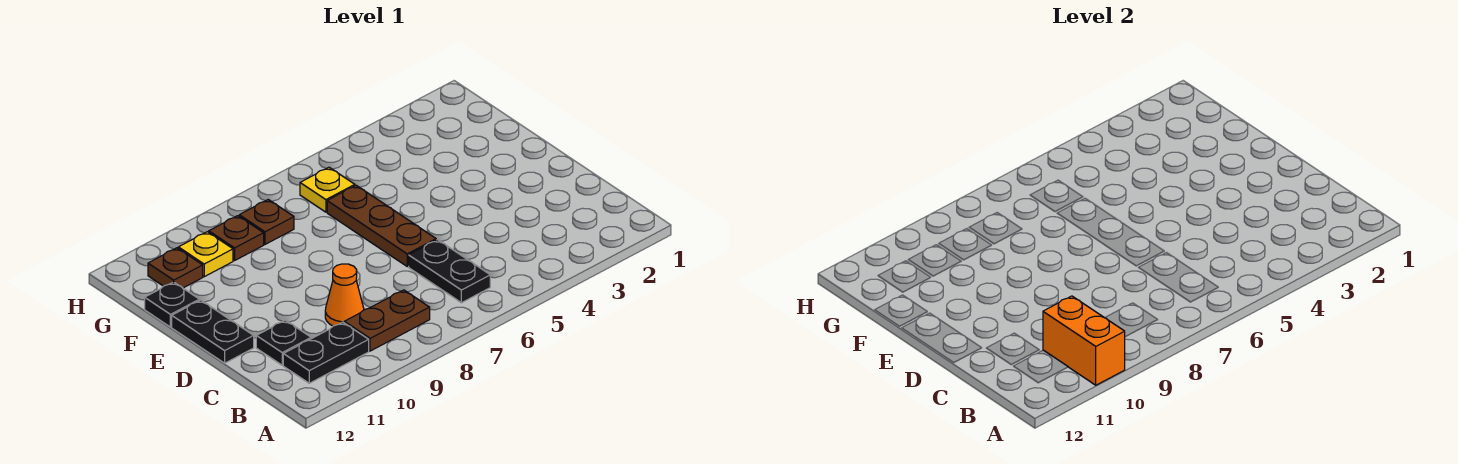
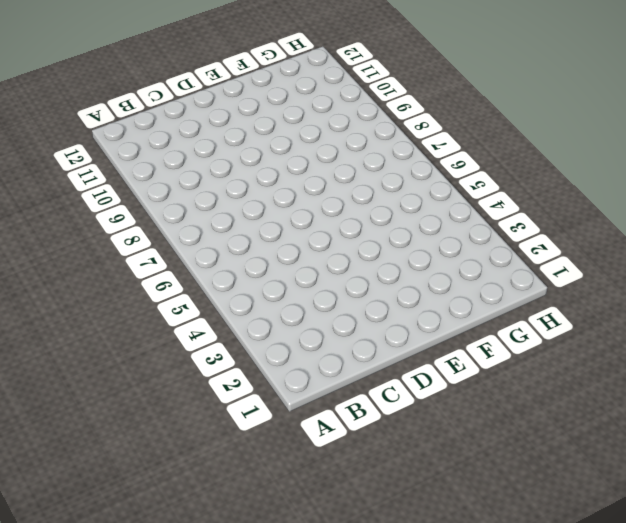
none -> black 1x2 plate [409,240,490,303]
none -> brown 1x2 plate [344,290,430,351]
none -> black 1x2 plate [283,322,369,383]

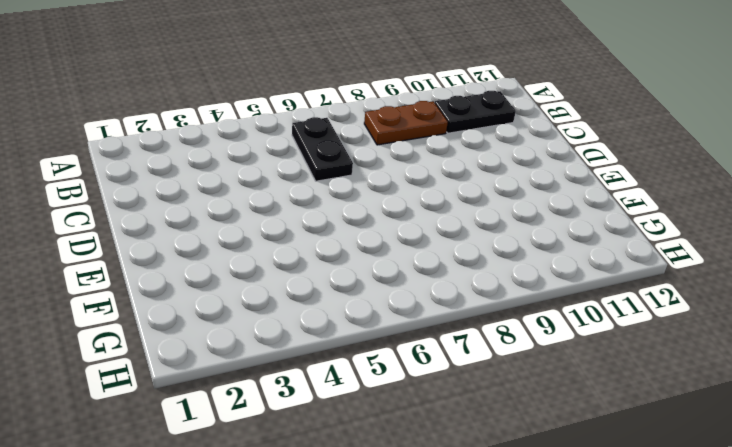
none -> orange 1x1 cone [325,264,364,326]
none -> black 1x1 plate [256,320,311,365]
none -> brown 1x3 plate [327,185,436,266]

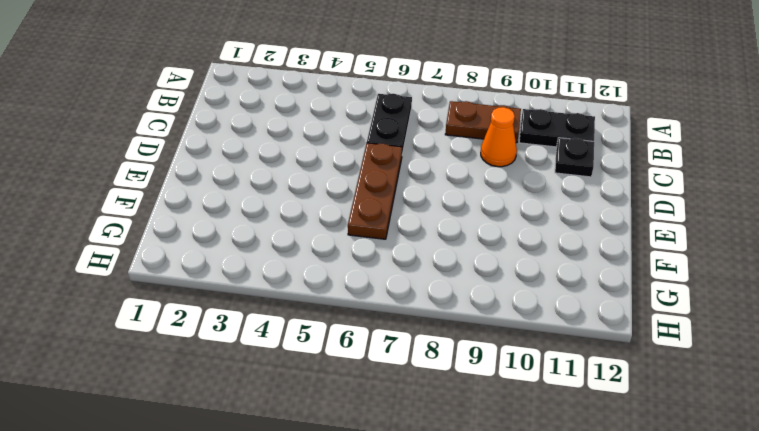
none -> black 1x2 plate [172,300,254,363]
none -> black 1x1 plate [145,282,199,327]
none -> yellow 1x1 plate [300,167,355,212]

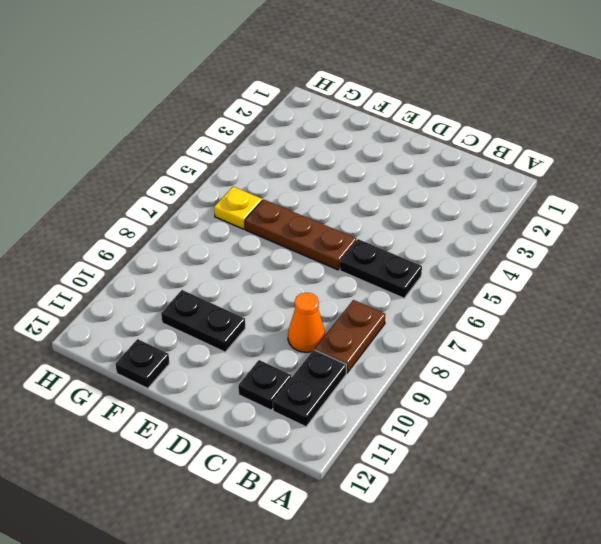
black 1x2 plate [161,290,245,352] -> black 1x2 plate moved to [172,300,254,363]
none -> brown 1x1 plate [239,200,294,244]
none -> brown 1x1 plate [209,216,264,260]
none -> yellow 1x1 plate [178,232,233,277]

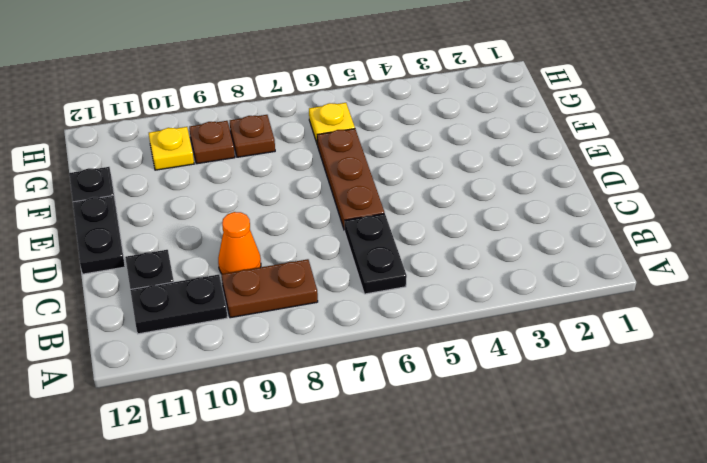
none -> brown 1x1 plate [148,248,203,288]
none -> orange 1x2 brick [1043,296,1125,385]

